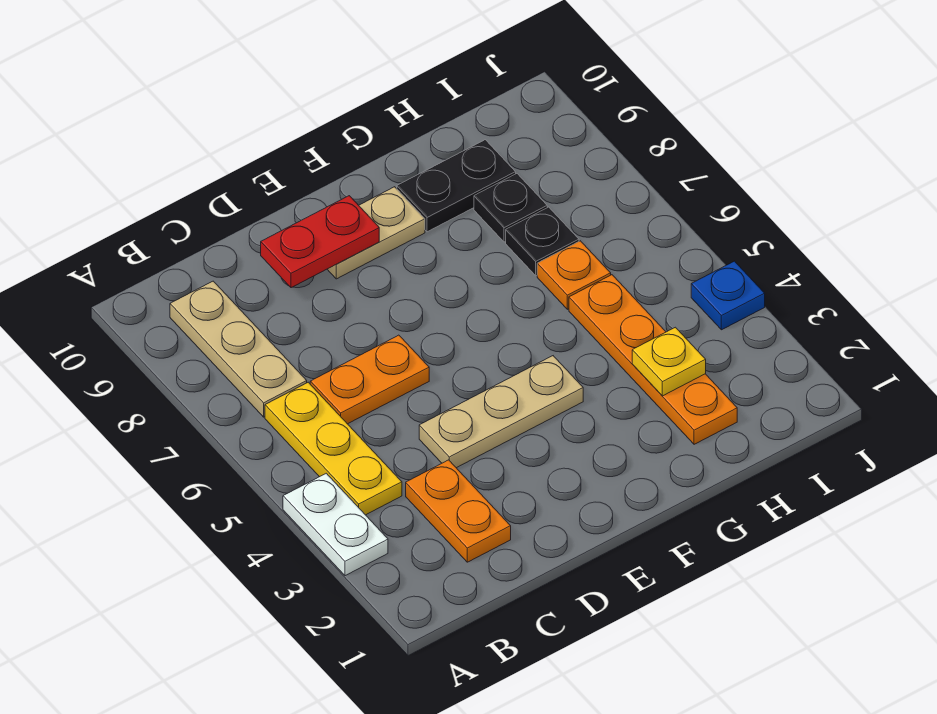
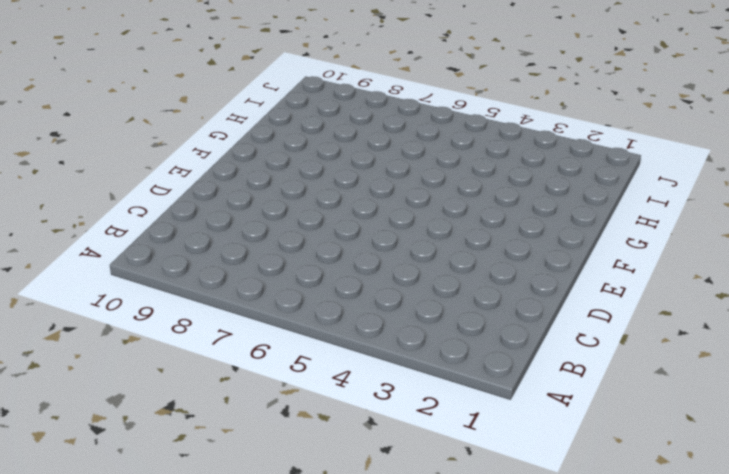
none -> white 1x2 plate [283,473,388,576]
none -> yellow 1x3 plate [265,382,402,515]
none -> tan 1x3 plate [170,281,307,417]

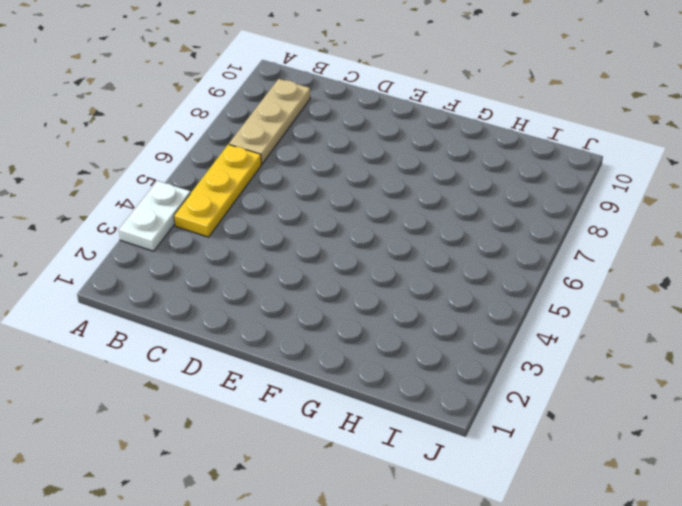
none -> orange 1x2 plate [406,460,511,562]
none -> orange 1x2 plate [310,335,429,424]
none -> tan 1x3 plate [419,356,583,468]

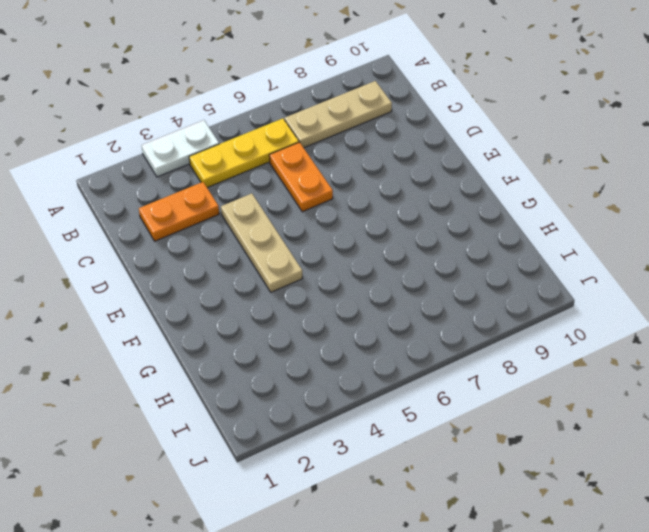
none -> tan 1x2 plate [327,187,425,279]
none -> black 1x2 plate [397,140,516,232]
none -> orange 1x4 plate [569,275,737,444]

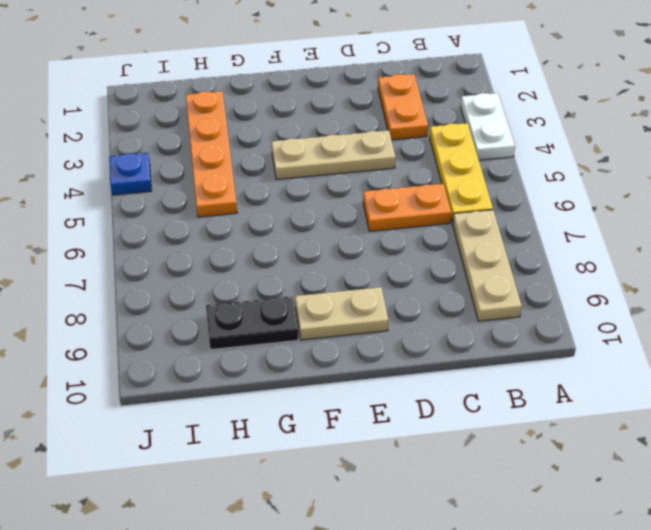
none -> orange 1x1 plate [537,241,611,309]
none -> black 1x1 plate [506,207,579,276]
none -> black 1x1 plate [474,174,547,242]

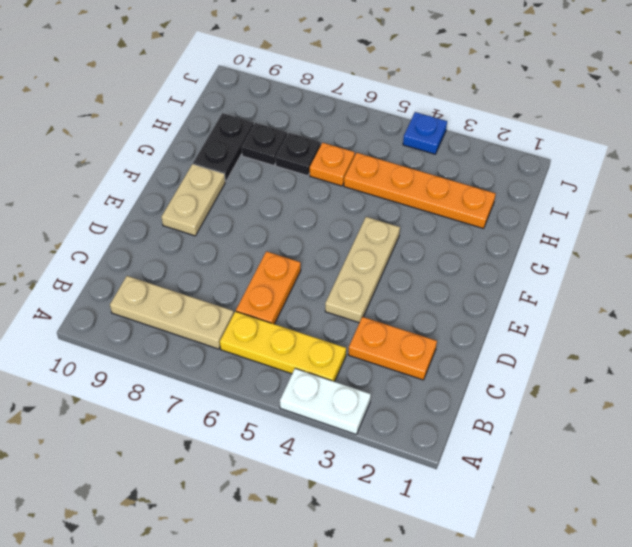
none -> red 1x2 plate [261,196,379,288]
none -> yellow 1x1 plate [632,327,706,396]

